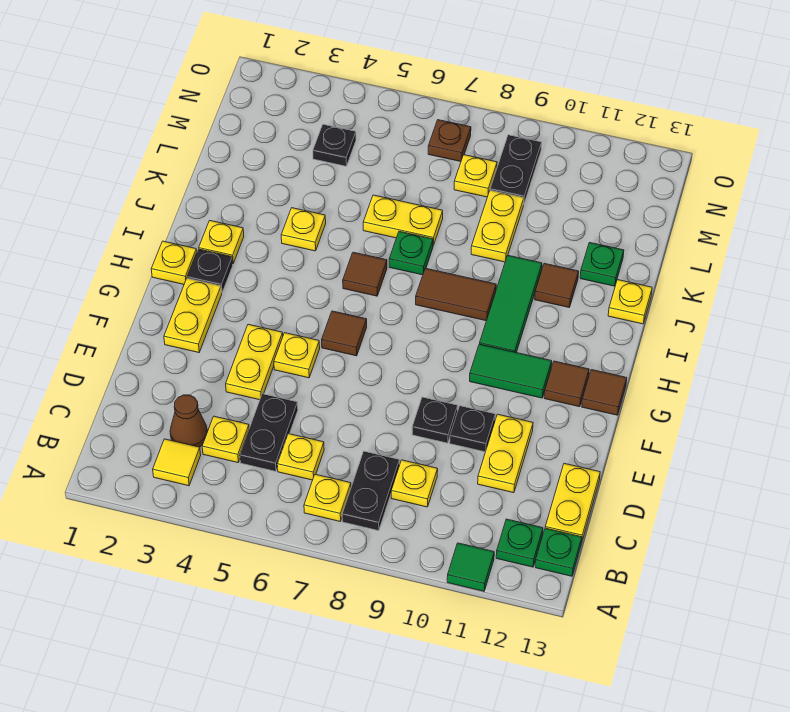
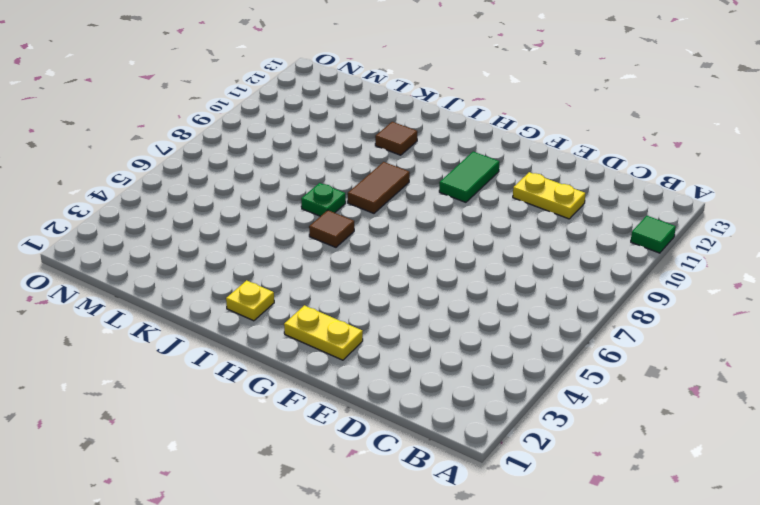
none -> yellow 1x1 tile [153,439,201,486]
none -> yellow 1x1 plate [304,474,351,521]
none -> black 1x2 plate [342,451,400,531]
none -> green 1x1 plate [496,519,543,567]

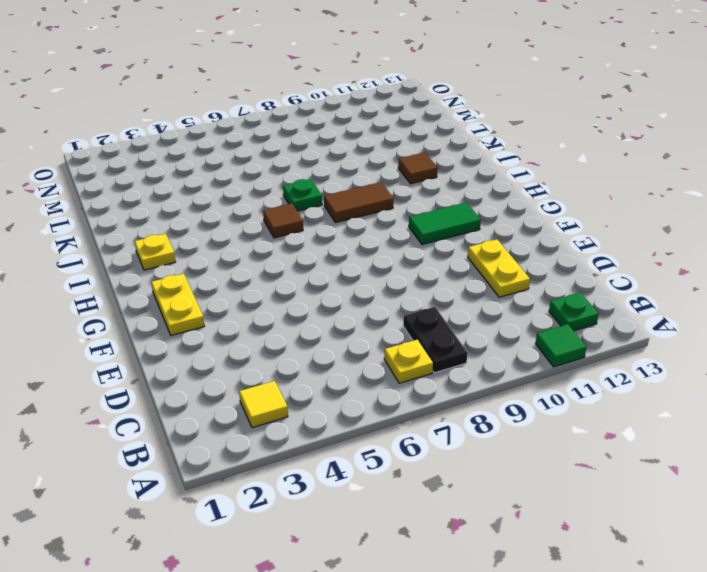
none -> green 1x1 plate [535,528,582,576]
none -> brown 1x1 cone [170,395,207,447]
none -> yellow 1x1 plate [202,416,249,463]
none -> black 1x2 plate [240,394,298,471]

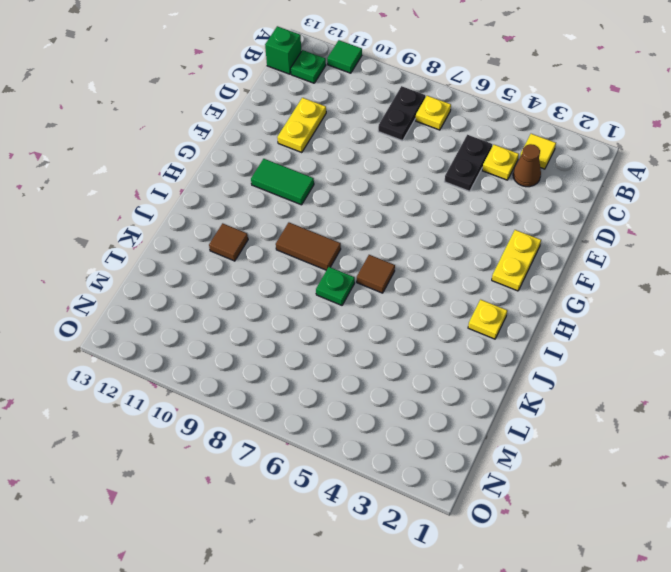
green 1x1 brick [265,26,301,74] -> green 1x1 plate [535,528,582,576]
none -> yellow 1x1 plate [277,434,324,480]
none -> yellow 1x1 plate [391,460,438,507]
none -> yellow 1x2 plate [545,463,600,543]
none -> yellow 1x2 plate [226,324,283,400]

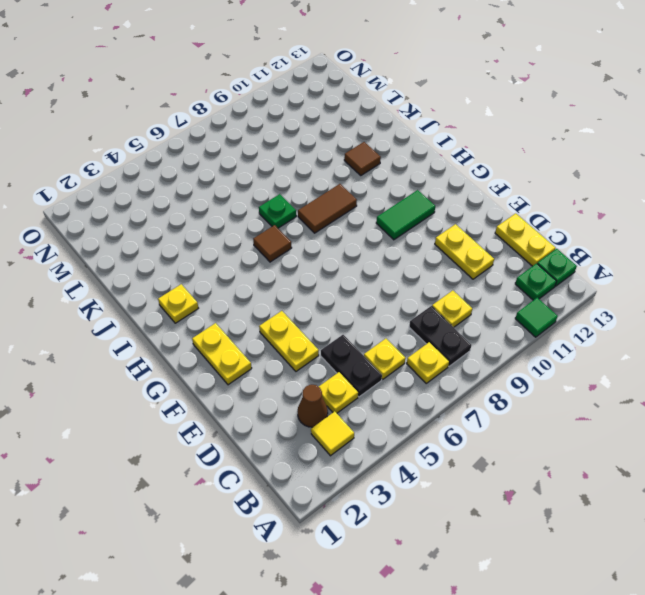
none -> black 1x1 plate [412,397,458,443]
none -> black 1x1 plate [450,406,495,452]
none -> yellow 1x1 plate [274,333,320,378]
none -> brown 1x1 tile [322,311,367,356]

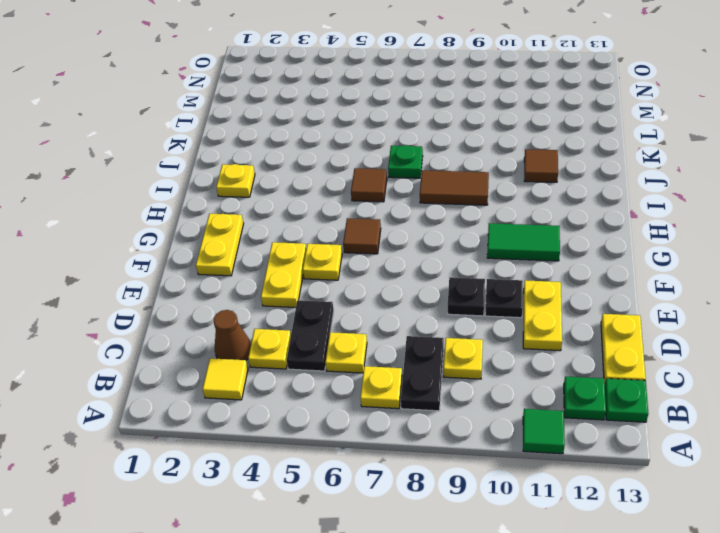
none -> brown 1x1 tile [544,361,589,407]
none -> brown 1x1 tile [582,370,627,415]
none -> yellow 1x1 plate [151,241,197,284]
none -> black 1x1 plate [187,249,233,292]

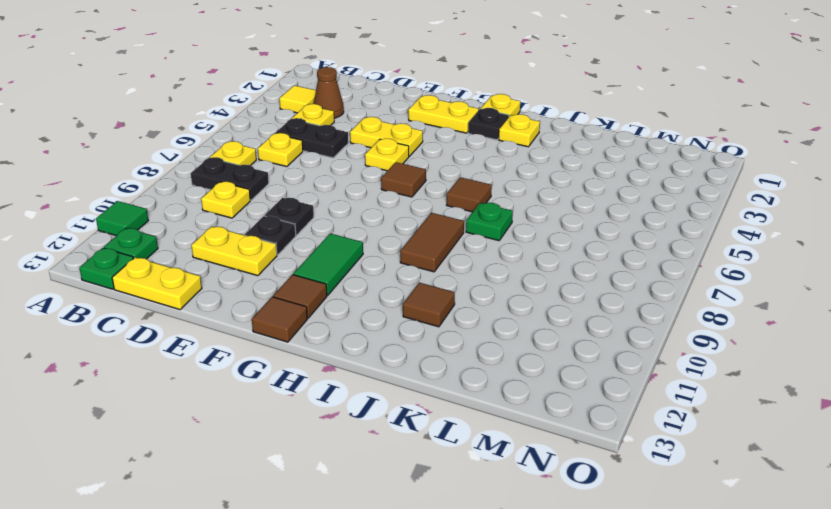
none -> green 1x3 tile [480,256,542,353]
none -> yellow 1x1 plate [281,208,326,251]
none -> yellow 1x1 plate [608,280,652,324]
none -> yellow 1x2 plate [363,195,443,246]

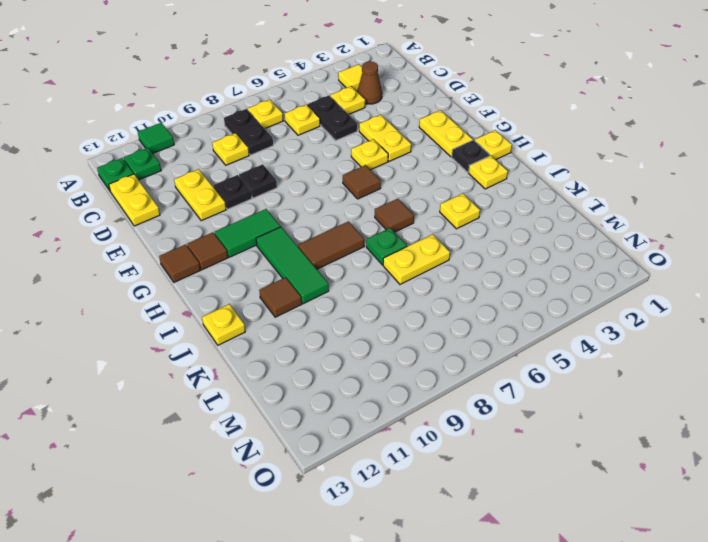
none -> yellow 1x2 plate [471,190,524,262]
none -> green 1x1 plate [580,243,624,286]
none -> black 1x1 plate [313,124,356,166]
none -> yellow 1x1 plate [454,155,497,197]

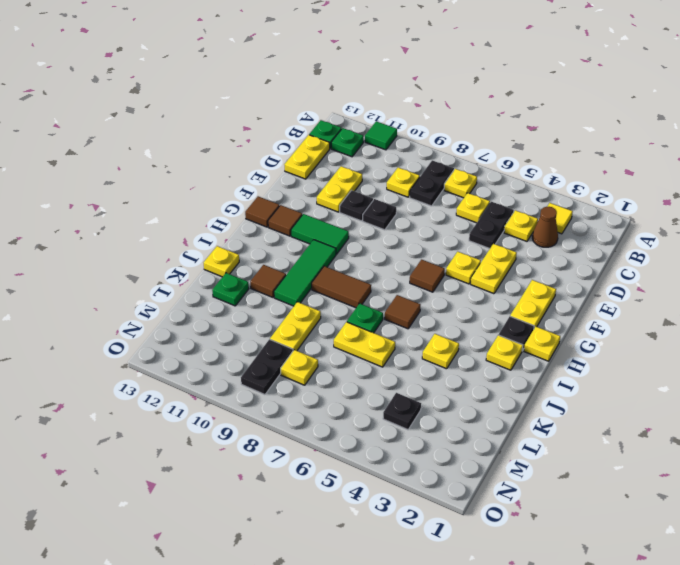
none -> brown 1x1 plate [428,120,471,161]

